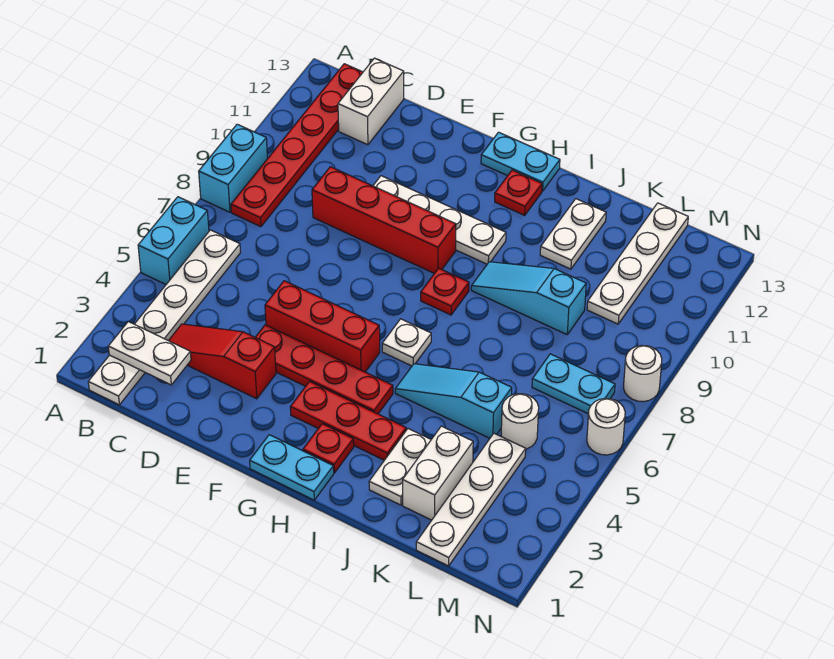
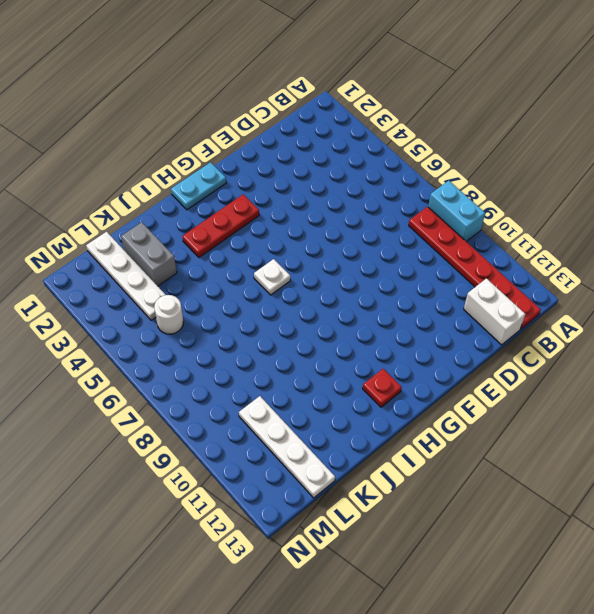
grey 1x2 brick [121,222,177,286] -> white 1x2 brick [403,426,473,520]
none -> cyan 1x2 brick [138,197,209,284]
none -> white 1x6 plate [88,230,241,405]
none -> red 1x3 slope [168,324,276,399]

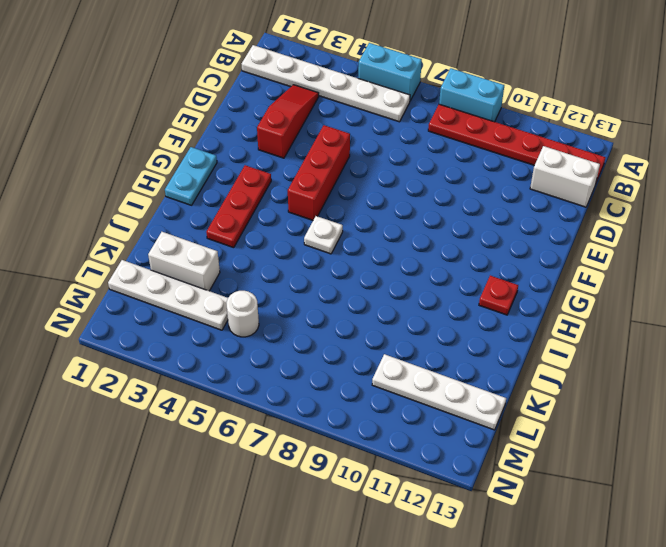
none -> red 1x4 brick [312,167,456,273]
none -> red 1x4 plate [255,325,393,414]
none -> white 1x4 plate [373,176,506,264]

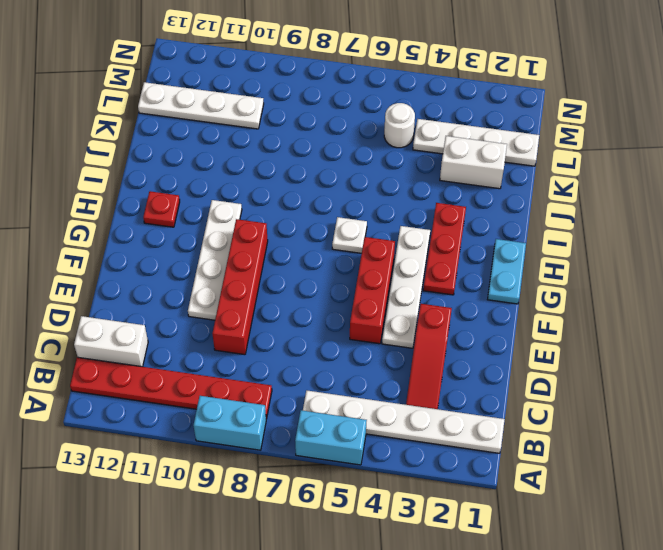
white 1x4 plate [382,226,430,348] -> red 1x4 plate [255,325,393,414]
none -> cyan 1x2 plate [481,132,560,191]
none -> red 1x1 plate [303,424,354,473]
none -> red 1x1 plate [421,268,469,315]

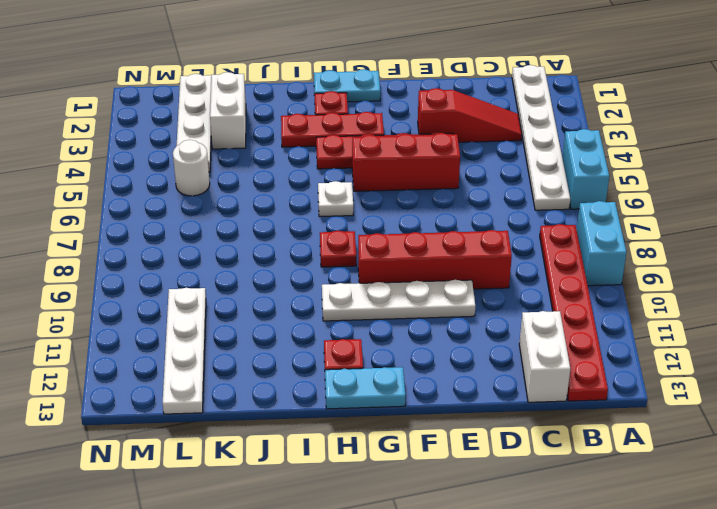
none -> cyan 1x3 slope [395,364,512,438]
none -> cyan 1x3 slope [471,262,586,334]
none -> white 1x2 plate [369,429,431,505]

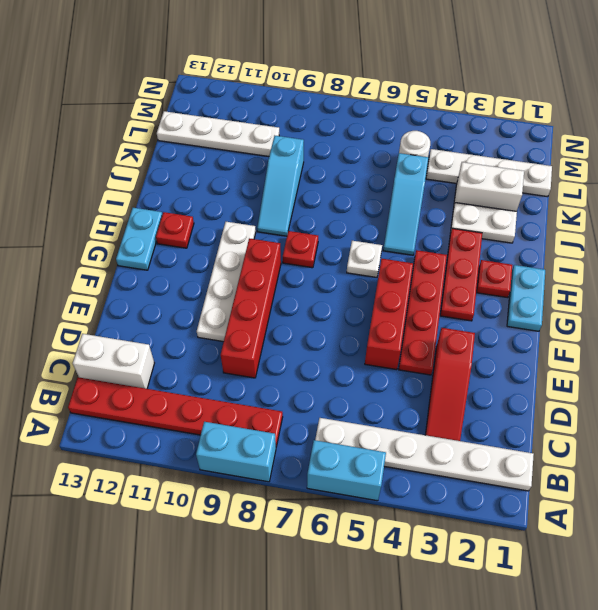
none -> white 1x2 plate [540,199,606,269]
none -> cyan 1x2 plate [532,354,615,414]
none -> white 1x1 round brick [587,398,625,455]

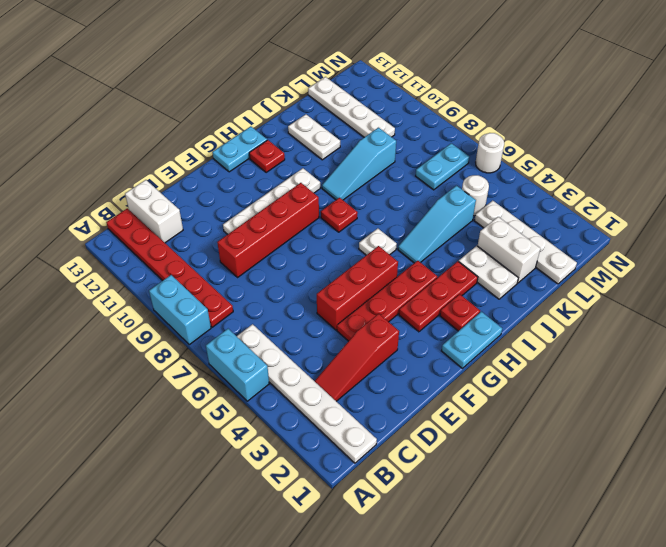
none -> white 1x1 round brick [624,345,662,402]
none -> white 1x2 plate [108,321,191,385]

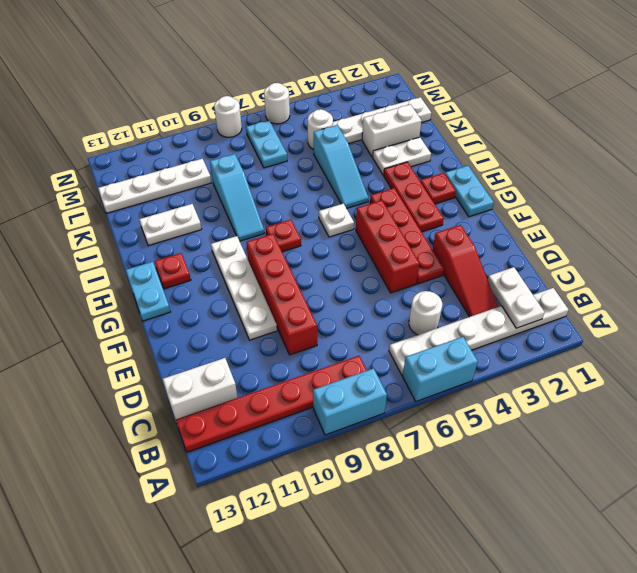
white 1x1 round brick [409,291,442,335] -> none

